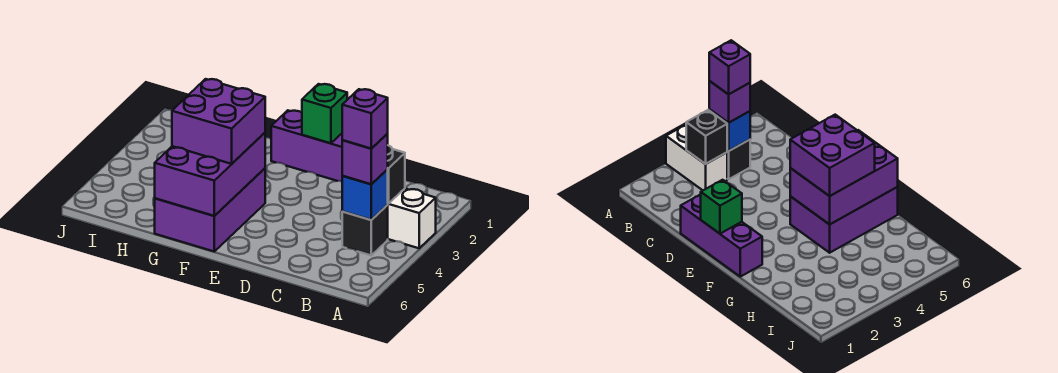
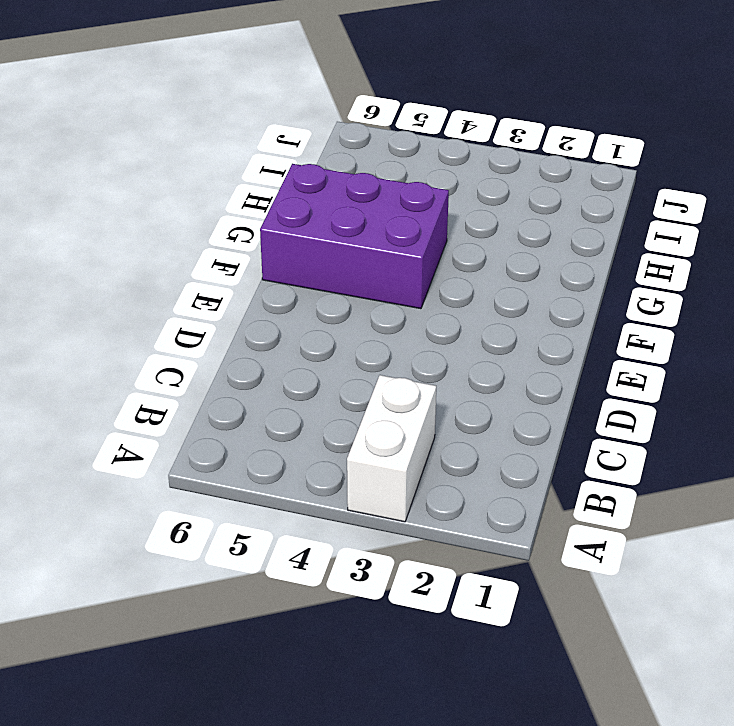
none -> black 1x1 brick [342,205,388,255]
none -> purple 1x3 brick [271,110,342,181]

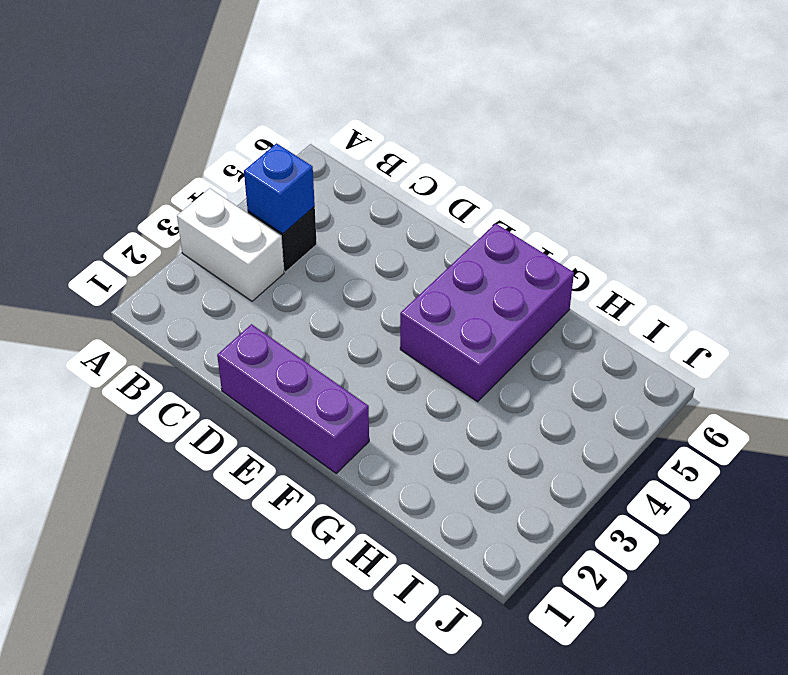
none -> black 1x1 brick [388,146,405,204]
none -> green 1x1 brick [302,84,347,143]

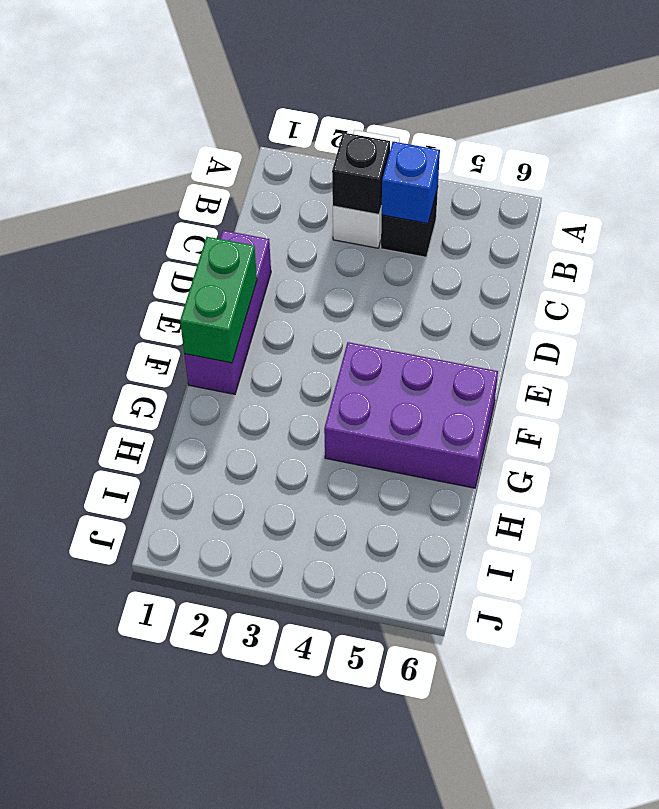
green 1x2 brick [180,237,257,363] -> green 1x1 brick [302,84,347,143]
none -> purple 2x3 brick [155,133,265,216]
none -> purple 1x1 brick [342,134,388,184]

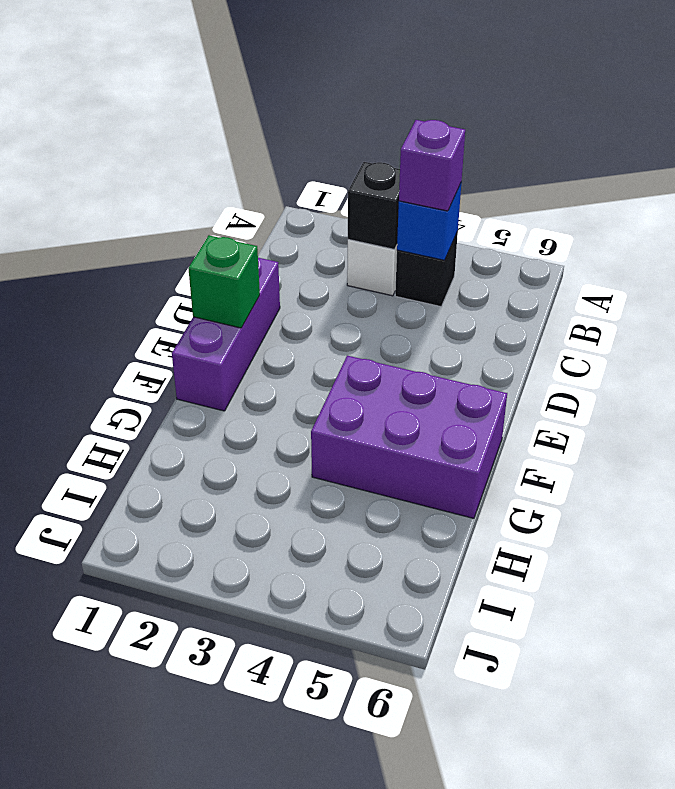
none -> purple 2x3 brick [155,133,265,216]
none -> purple 2x2 brick [172,79,265,164]

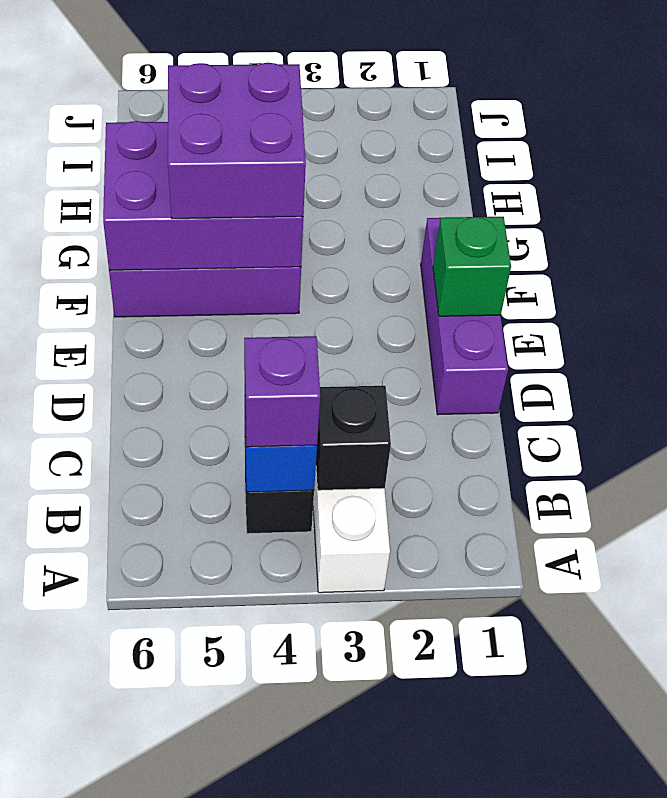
none -> purple 1x1 brick [342,89,388,149]

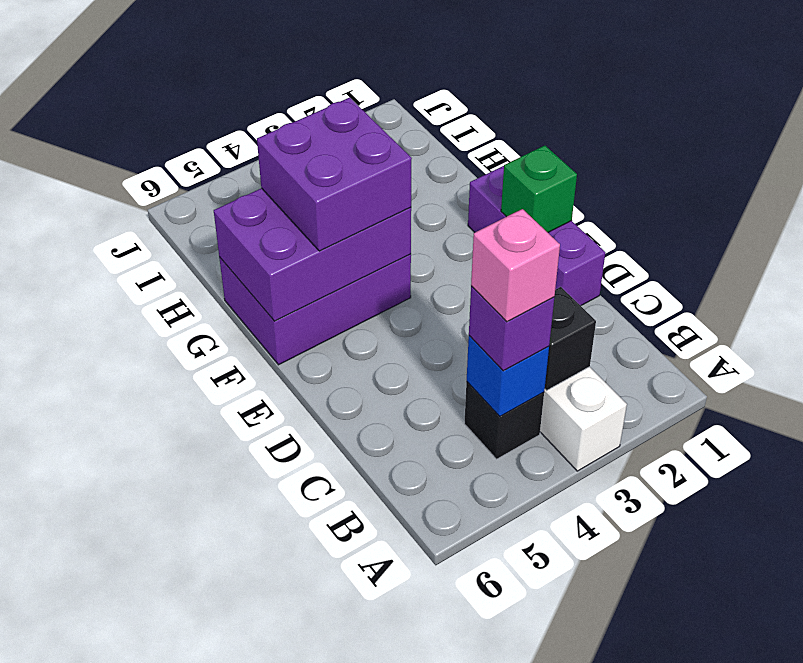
pink 1x1 brick [471,209,560,322] -> purple 1x1 brick [342,89,388,149]

